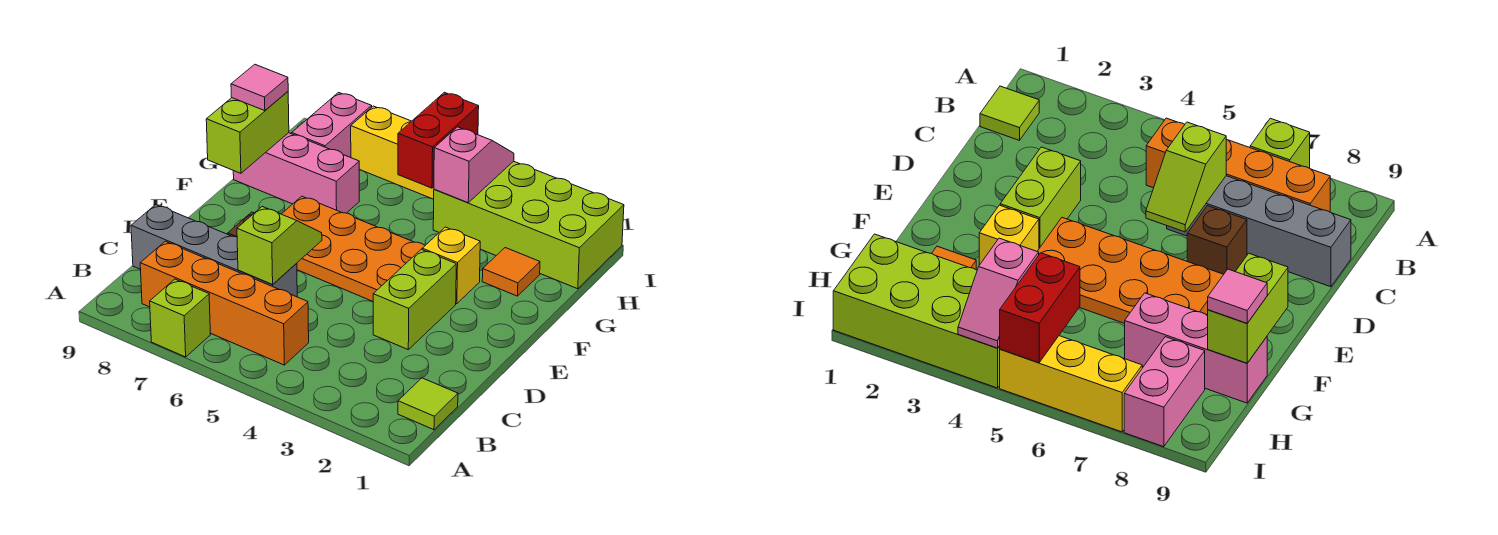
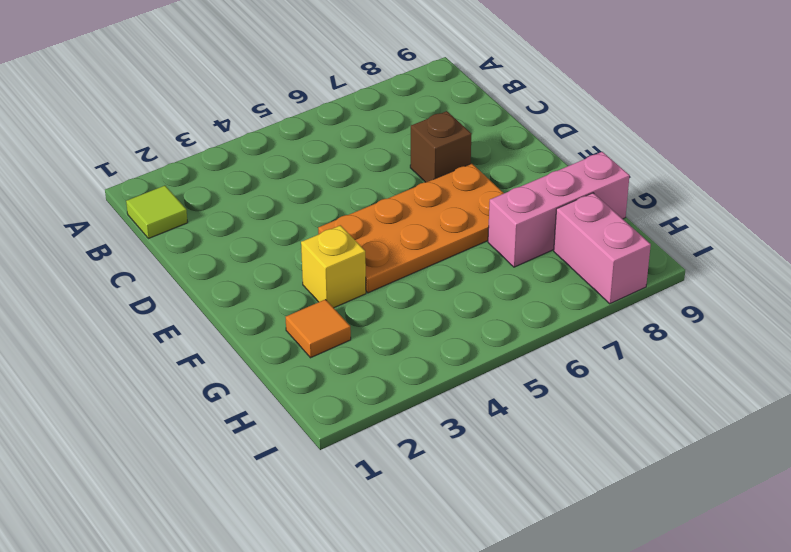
none -> lime 1x1 brick [150,279,210,357]
none -> orange 1x4 brick [140,241,309,365]
none -> grey 1x4 brick [131,205,297,297]

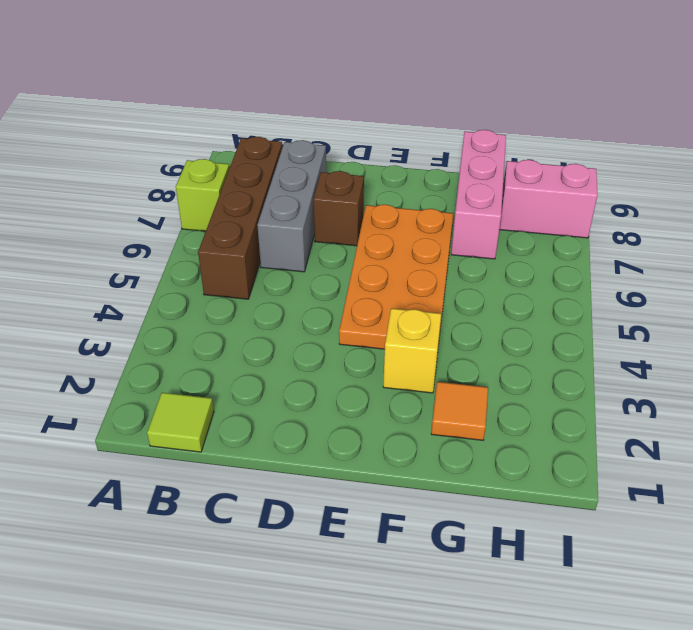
brown 1x4 brick [198,137,282,299] -> orange 1x4 brick [140,241,309,365]
grey 1x3 brick [257,140,326,272] -> grey 1x4 brick [131,205,297,297]
none -> lime 1x2 brick [373,249,456,349]
none -> lime 2x4 brick [433,161,624,289]
none -> yellow 1x3 brick [351,106,434,199]

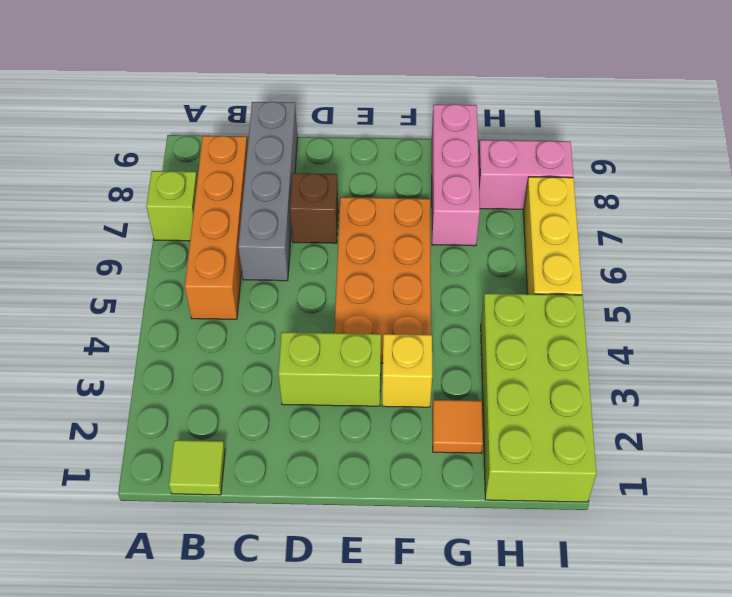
none -> lime 1x2 slope [237,207,322,284]
none -> lime 1x2 brick [206,92,289,173]
none -> pink 1x2 slope [434,127,514,203]

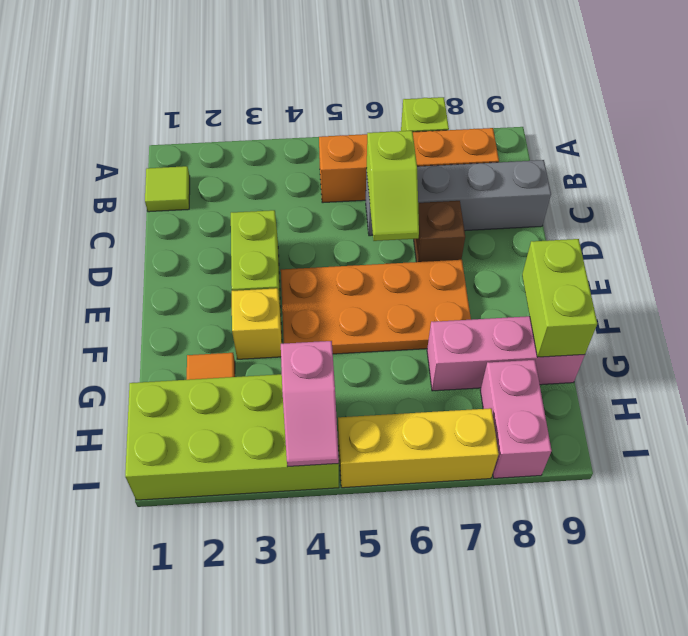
none -> red 1x2 brick [398,92,479,188]
none -> pink 1x1 tile [231,64,288,111]

